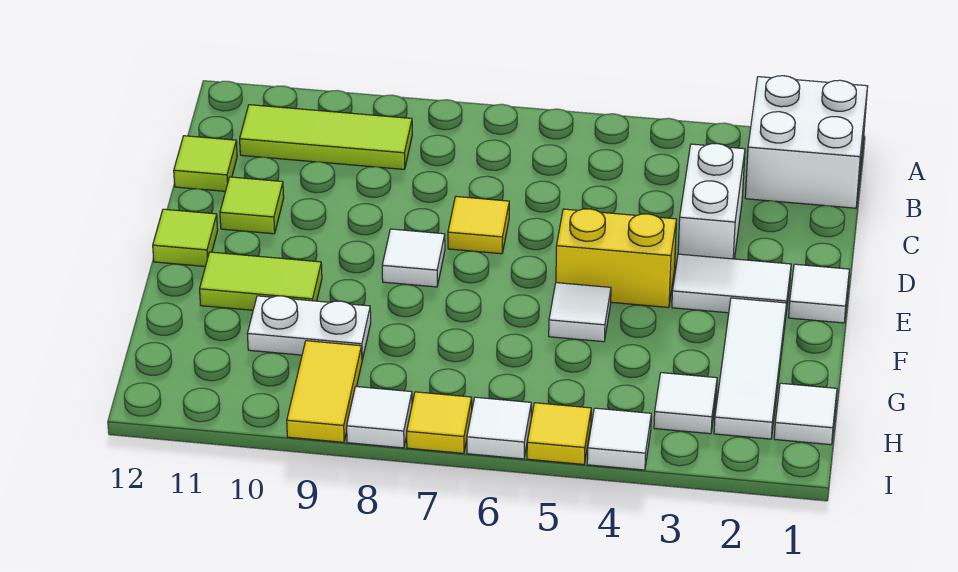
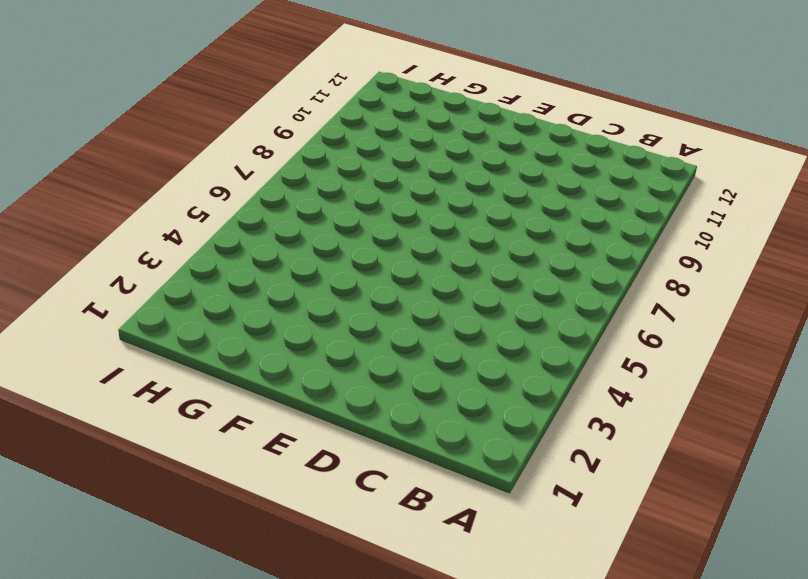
none -> white 2x2 brick [745,76,868,208]
none -> lime 1x3 tile [240,105,412,169]
none -> white 1x2 brick [678,144,745,259]

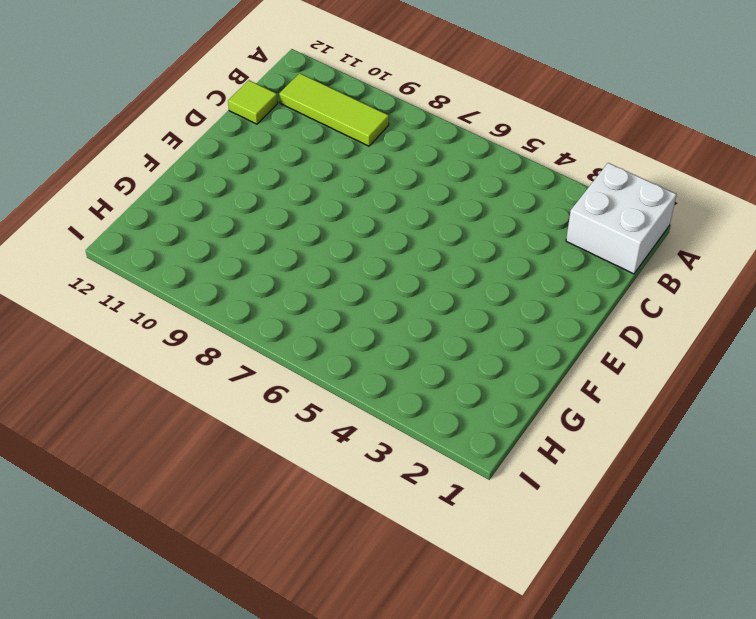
none -> white 1x2 brick [678,144,745,259]
none -> yellow 1x1 tile [448,197,509,254]
none -> lime 1x1 tile [220,177,284,234]

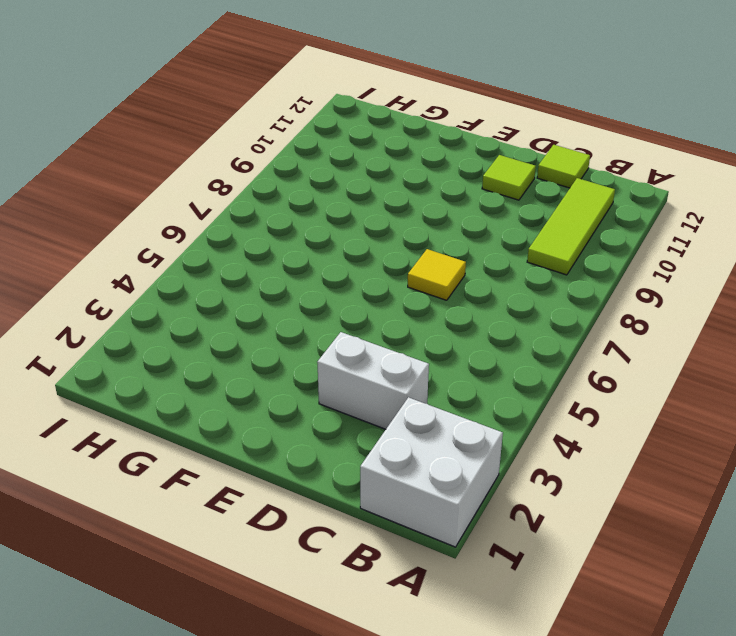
none -> white 1x1 tile [789,264,849,323]
none -> white 1x2 tile [672,254,791,313]
none -> yellow 1x2 brick [556,209,677,307]

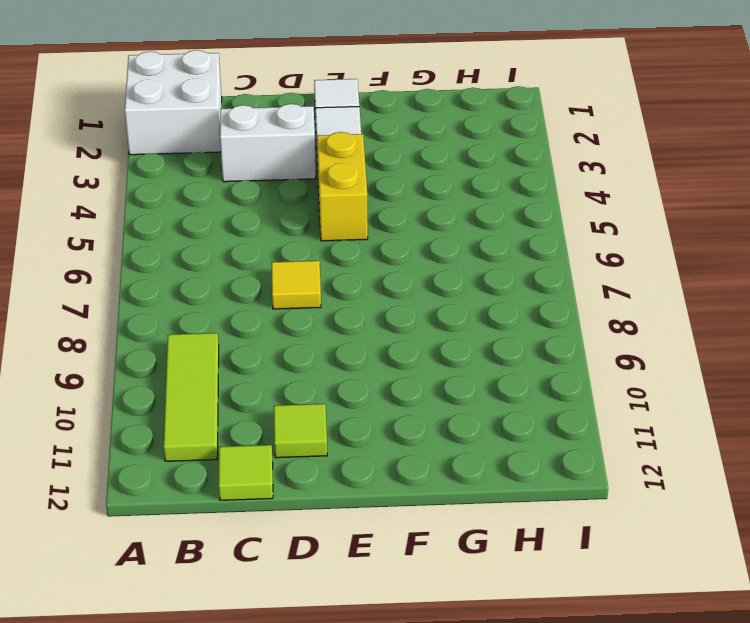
none -> white 1x1 tile [382,229,445,287]
none -> lime 1x1 tile [153,209,218,266]
none -> white 1x3 tile [714,298,787,439]

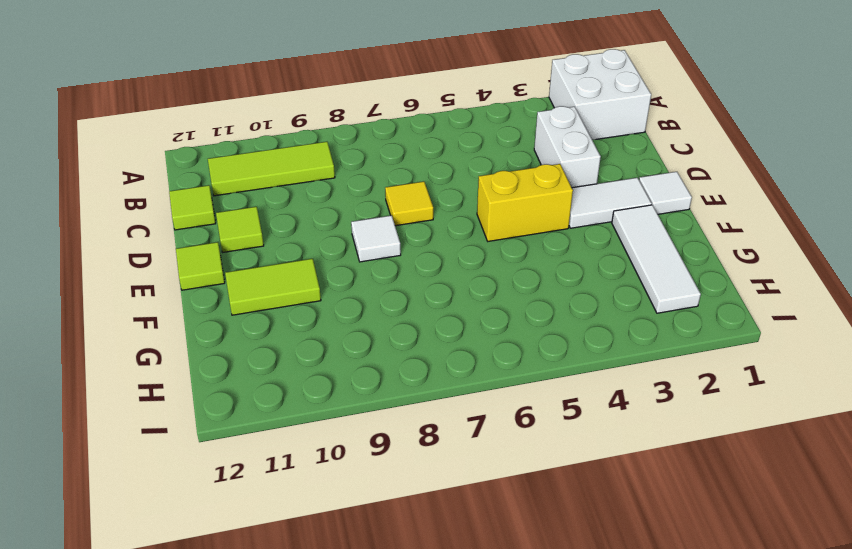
none -> white 1x1 tile [549,283,611,342]
none -> white 1x2 plate [248,296,371,360]
none -> white 1x1 tile [774,383,837,445]

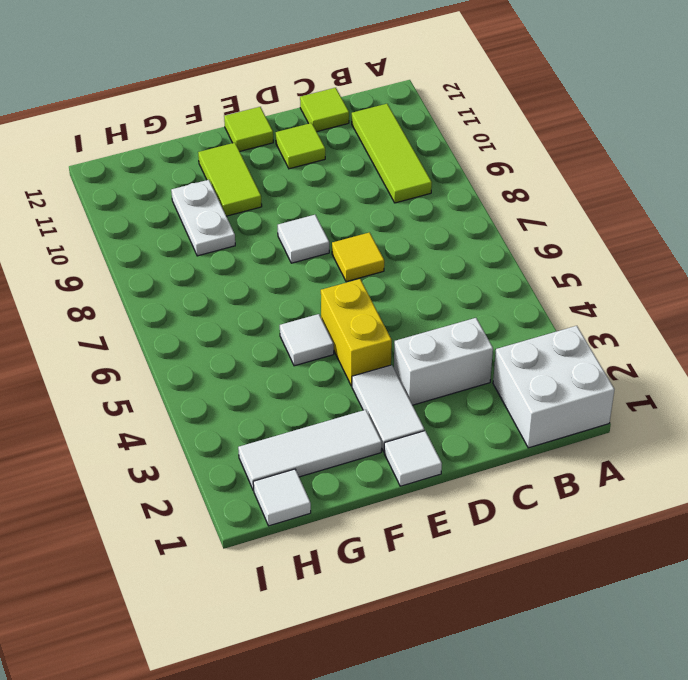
none -> white 1x1 tile [654,373,717,434]
none -> yellow 1x2 tile [287,341,362,442]
none -> white 1x1 tile [587,408,651,470]

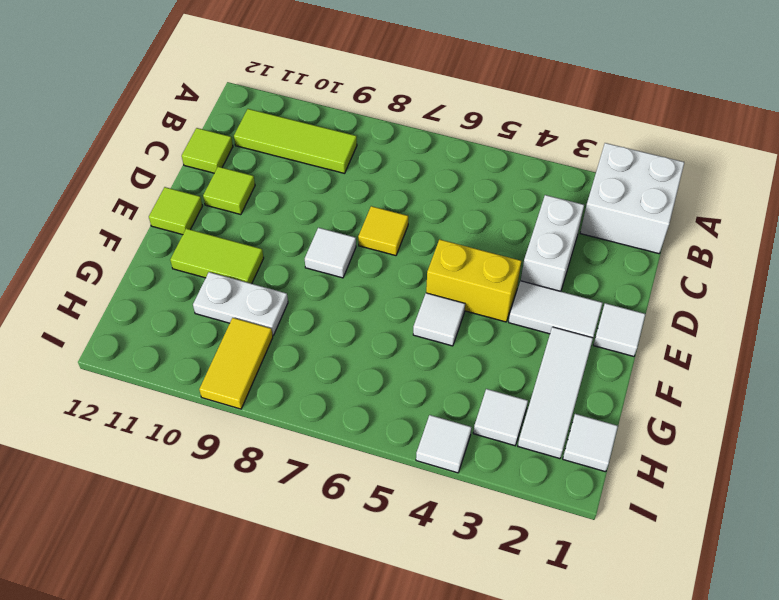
none -> yellow 1x1 tile [527,403,591,464]
none -> white 1x1 tile [467,397,531,459]
none -> yellow 1x1 tile [407,392,472,453]

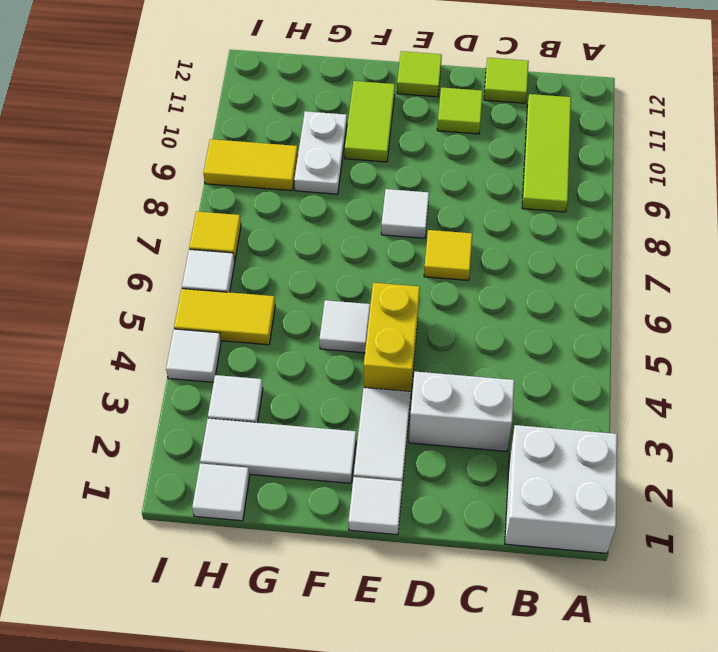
yellow 1x2 tile [174,289,275,345] -> yellow 1x1 tile [527,403,591,464]
none -> white 1x1 tile [347,387,412,448]

